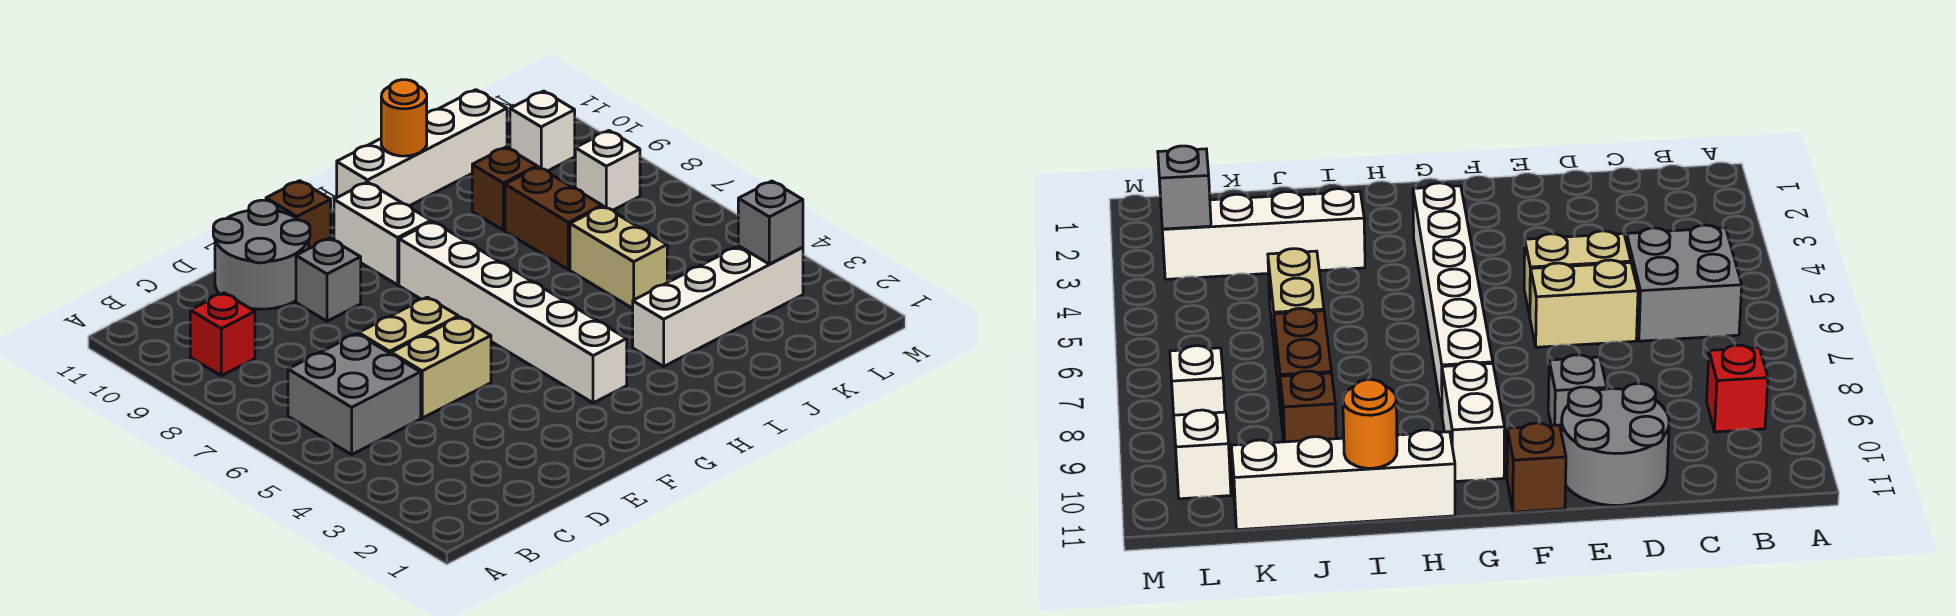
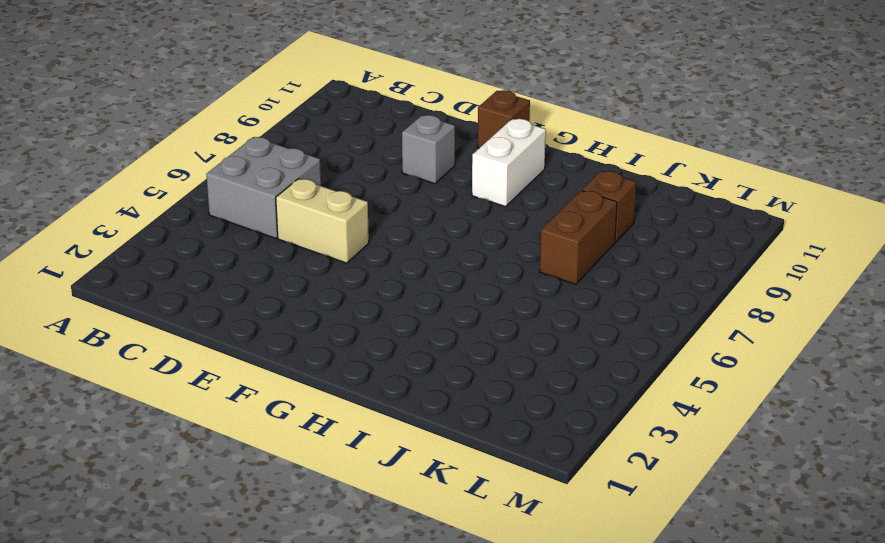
none -> red 1x1 brick [190,293,255,376]
none -> tan 1x2 brick [359,297,458,354]
none -> grey 2x2 round brick [213,200,310,309]

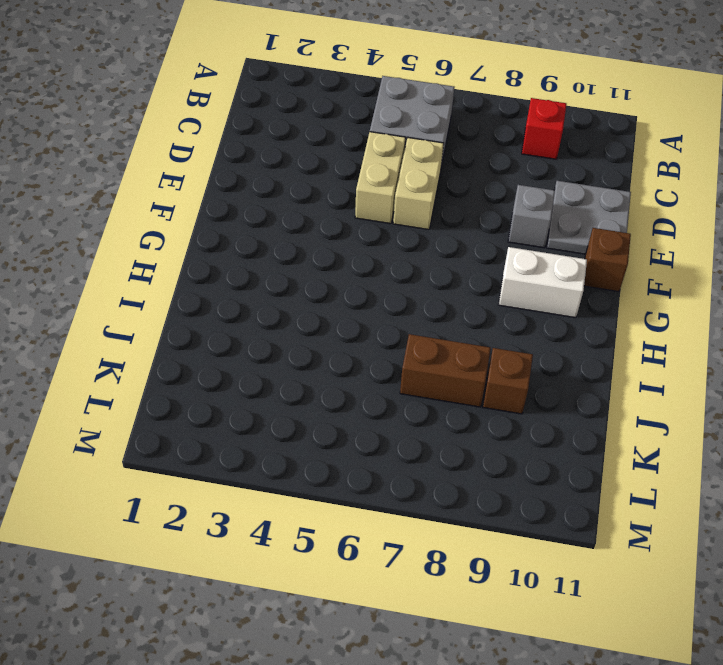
grey 2x2 plate [547,181,631,254] -> grey 2x2 round brick [213,200,310,309]
none -> white 1x6 brick [399,221,627,403]
none -> white 1x4 brick [337,90,507,206]
none -> white 1x4 brick [633,246,803,366]

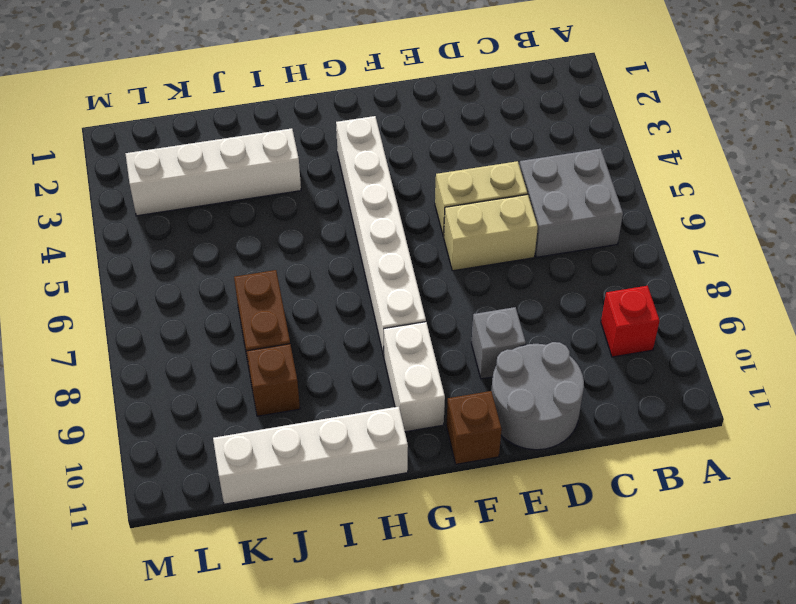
none -> tan 1x2 brick [570,206,667,308]
none -> white 1x1 brick [575,131,640,210]
none -> white 1x1 brick [510,91,575,171]

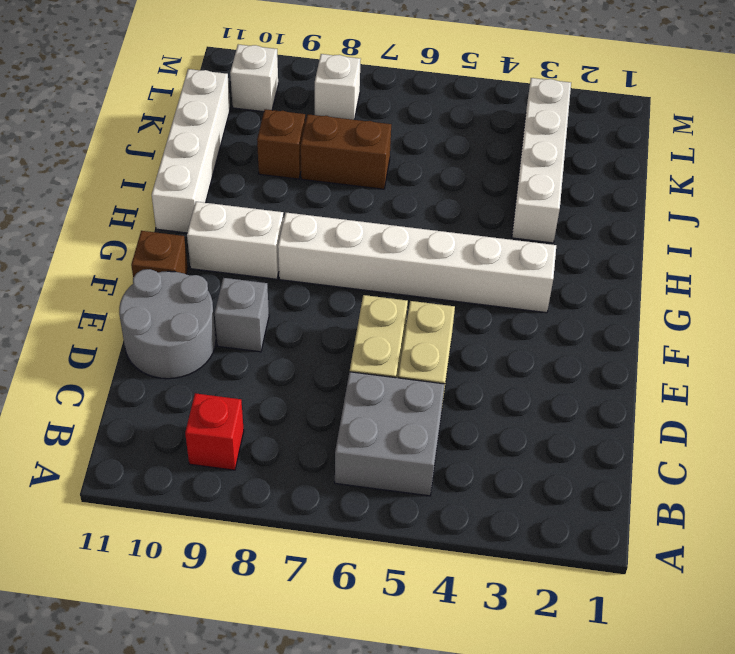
none -> tan 1x2 brick [570,206,667,308]
none -> orange 1x1 round brick [381,80,427,156]
none -> grey 1x1 brick [738,181,803,264]

